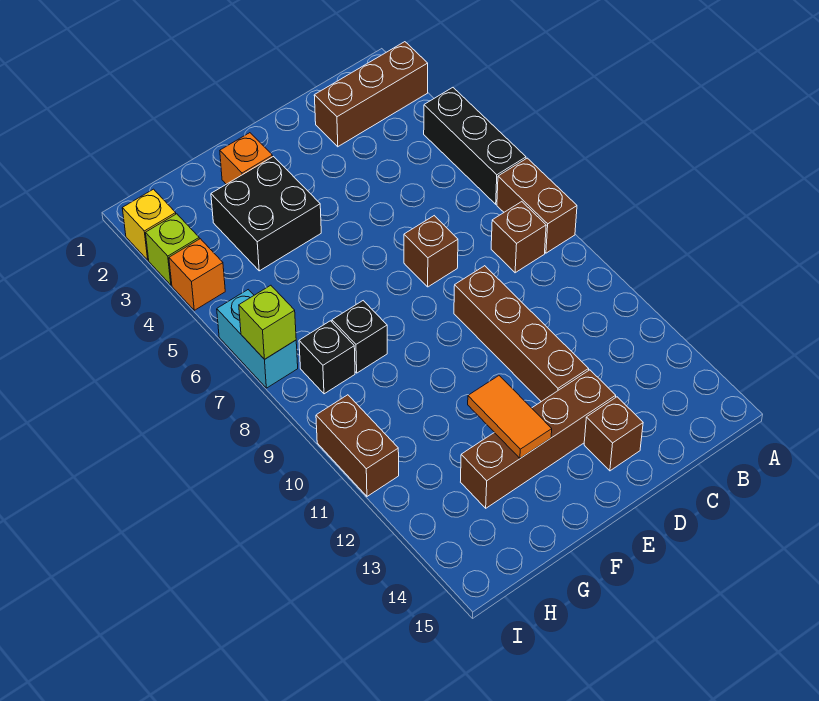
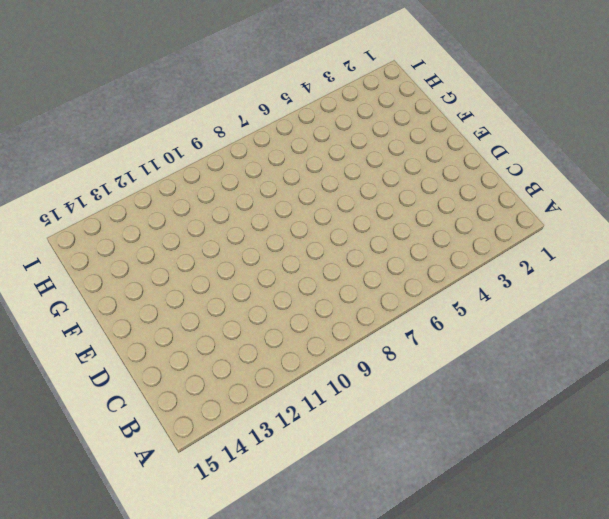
none -> brown 1x3 brick [314,42,428,147]
none -> black 1x3 brick [424,88,526,204]
none -> brown 1x2 brick [497,158,577,253]

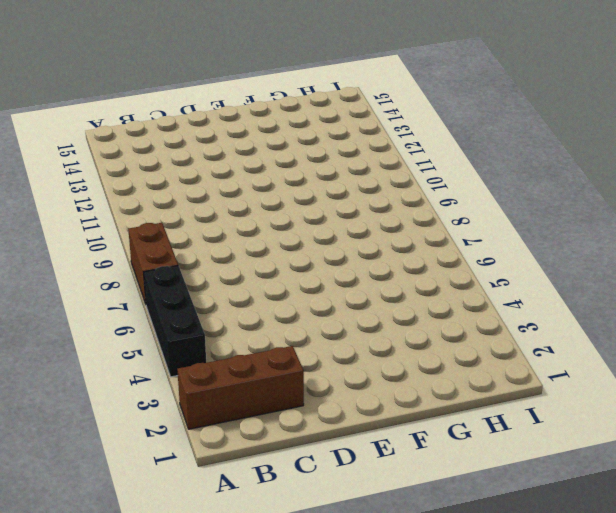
none -> brown 1x1 brick [491,202,546,273]
none -> brown 1x1 brick [404,216,458,287]
none -> brown 1x4 brick [454,266,589,402]

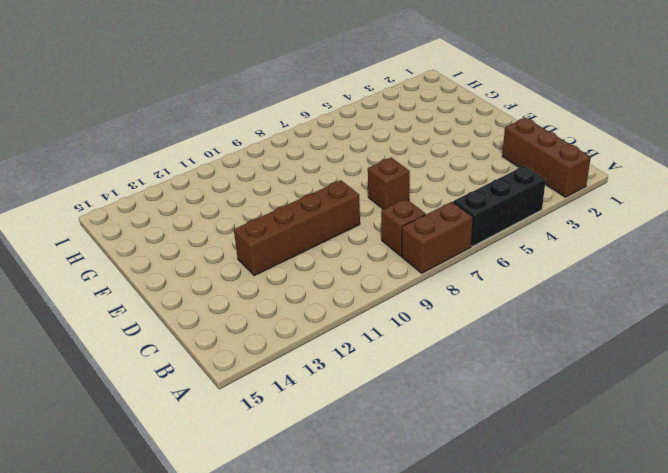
none -> brown 1x4 brick [461,370,616,508]
none -> brown 1x1 brick [584,397,643,471]
none -> orange 1x1 brick [220,133,273,184]

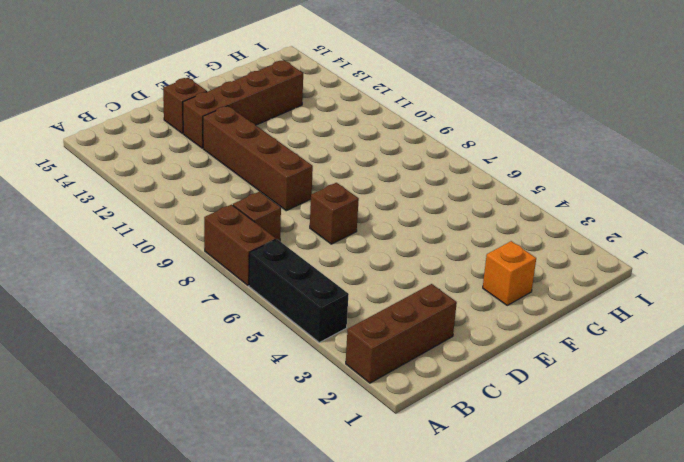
none -> black 2x2 brick [211,157,321,271]
none -> black 1x1 brick [332,301,387,373]
none -> black 1x1 brick [299,321,355,394]

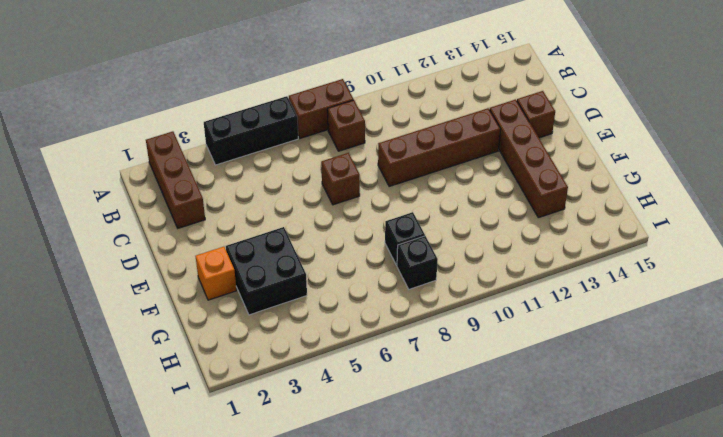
none -> yellow 1x1 brick [122,189,176,260]
none -> lime 1x1 brick [146,214,199,285]
none -> orange 1x1 brick [169,239,225,310]

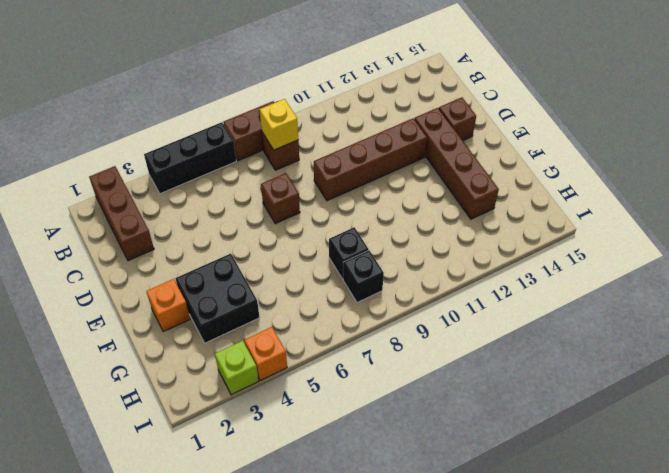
yellow 1x1 brick [260,99,298,150] -> yellow 1x1 brick moved to [122,189,176,260]
none -> cyan 1x2 brick [217,290,298,388]
none -> brown 1x2 brick [316,395,399,496]
none -> orange 1x2 tile [468,376,552,458]

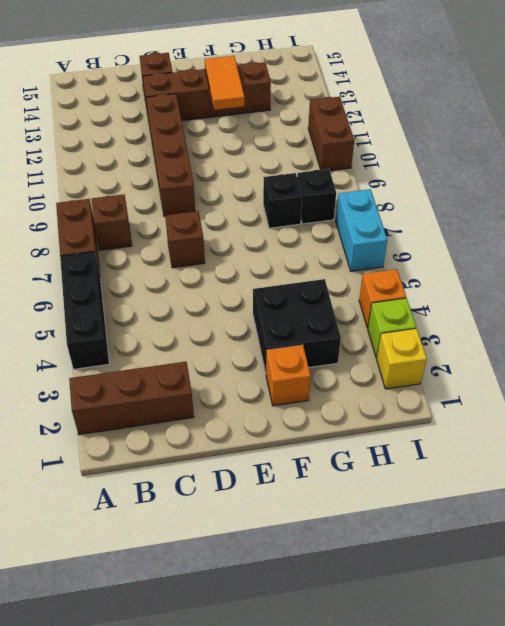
none -> lime 1x1 brick [239,285,296,359]

